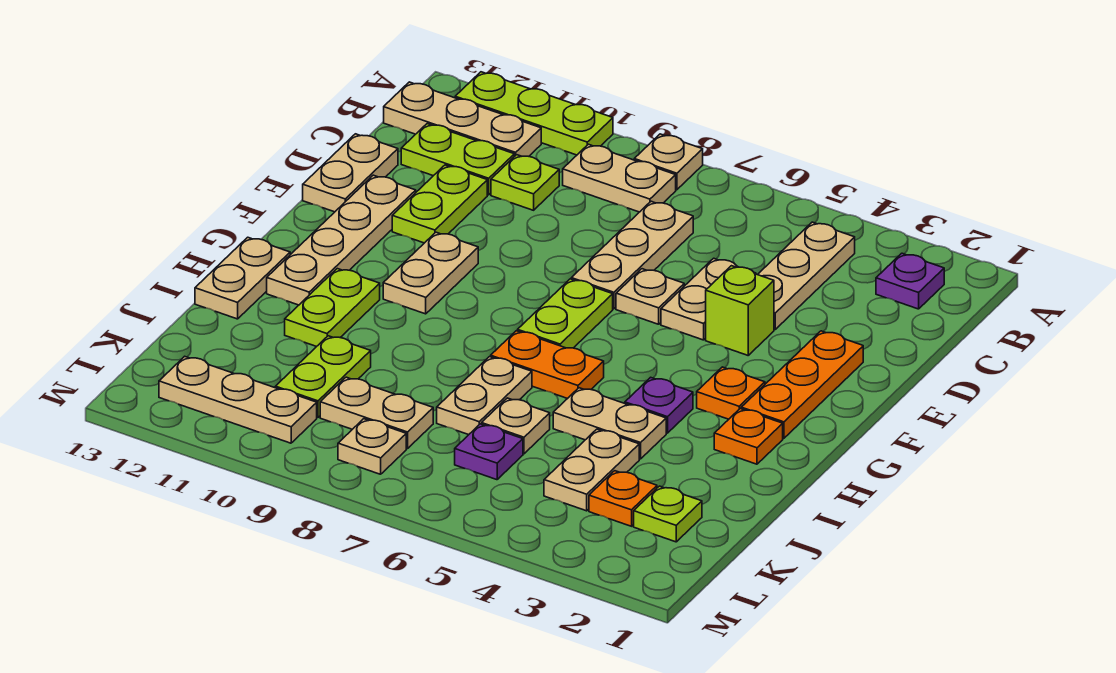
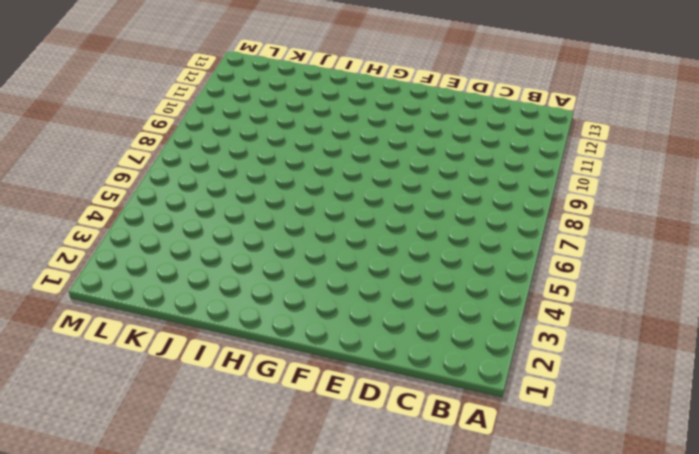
none -> tan 1x1 plate [634,134,703,190]
none -> lime 1x3 plate [455,72,613,155]
none -> purple 1x1 plate [876,253,944,309]
none -> tan 1x3 plate [758,222,855,330]

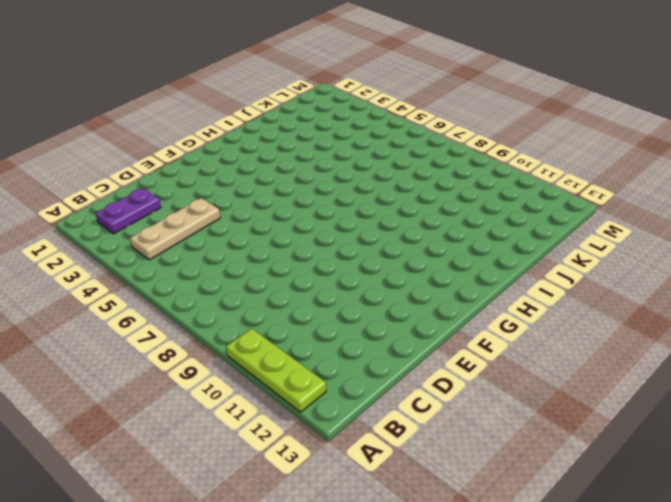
purple 1x2 plate [95,188,161,234] -> purple 1x1 plate [876,253,944,309]
none -> tan 1x1 plate [634,134,703,190]
none -> tan 1x2 plate [563,144,676,212]
none -> tan 1x3 plate [384,82,541,157]
none -> tan 1x3 plate [571,201,693,309]

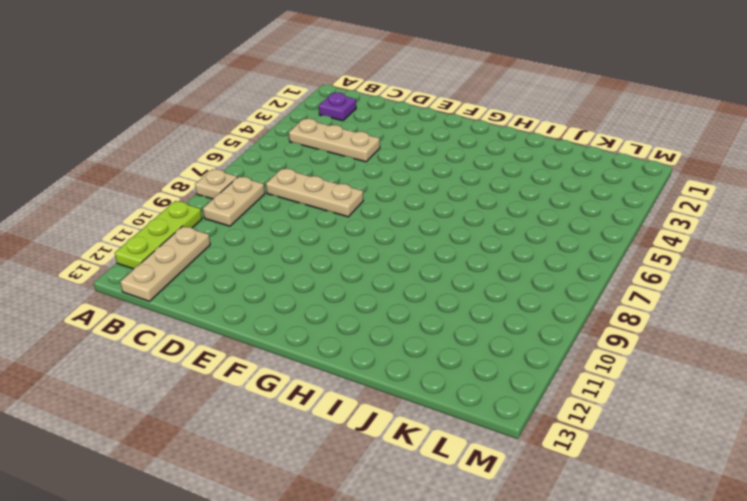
none -> lime 1x1 plate [491,155,559,210]
none -> lime 1x2 plate [401,124,514,195]
none -> tan 1x2 plate [661,258,756,340]
none -> lime 1x2 plate [392,165,487,243]

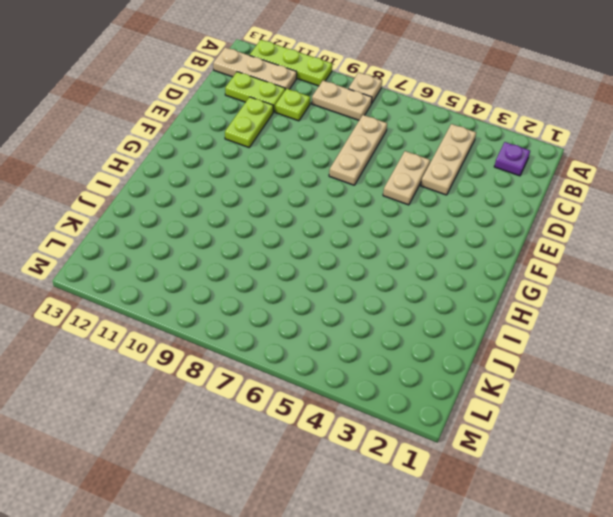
none -> tan 1x2 plate [303,134,398,212]
none -> orange 1x3 plate [741,331,863,438]
none -> lime 1x1 brick [706,266,774,355]
none -> tan 1x1 plate [616,269,684,324]

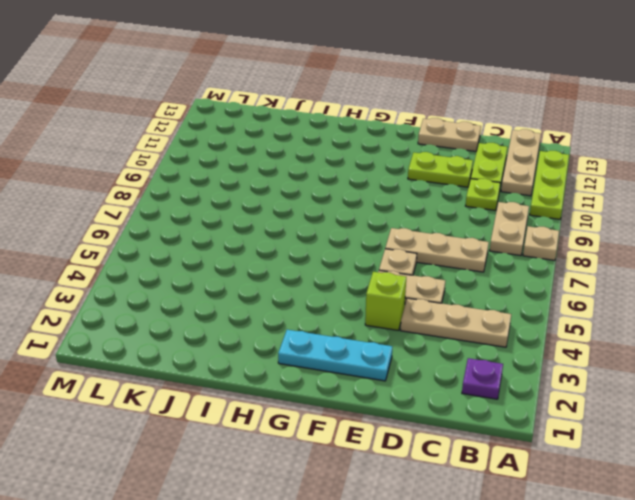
cyan 1x3 plate [278,330,392,381] -> orange 1x3 plate [741,331,863,438]
none -> tan 1x4 plate [267,175,416,305]
none -> lime 1x2 plate [518,279,613,348]
none -> tan 1x2 plate [383,232,478,314]
none -> orange 1x1 plate [697,367,765,419]

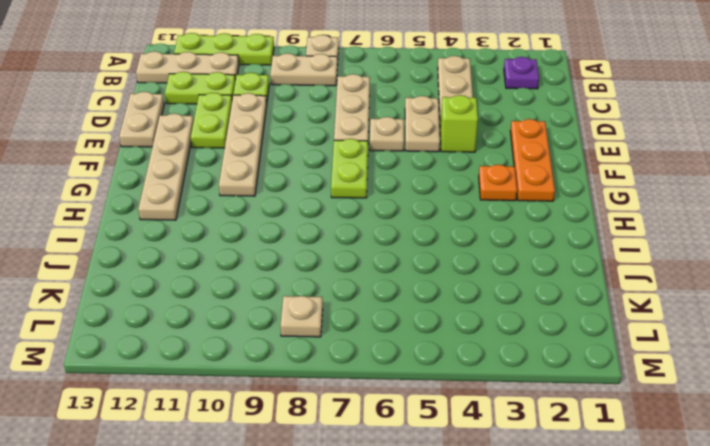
tan 1x4 plate [219,93,267,196] -> tan 1x2 plate [383,232,478,314]
none -> orange 1x1 plate [714,409,783,464]
none -> purple 1x1 plate [625,377,693,433]
none -> orange 1x2 plate [491,331,604,399]
none -> lime 1x2 plate [285,269,380,347]

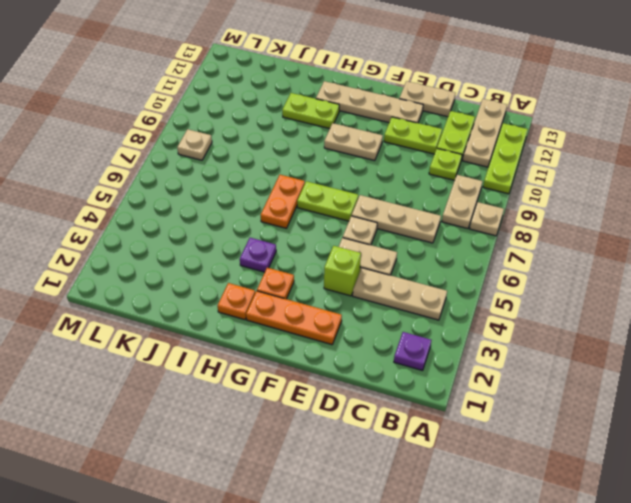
none -> tan 1x2 plate [195,237,290,319]
none -> tan 1x2 plate [553,388,666,459]
none -> tan 1x2 plate [437,357,532,435]
none -> tan 1x2 plate [544,429,639,511]

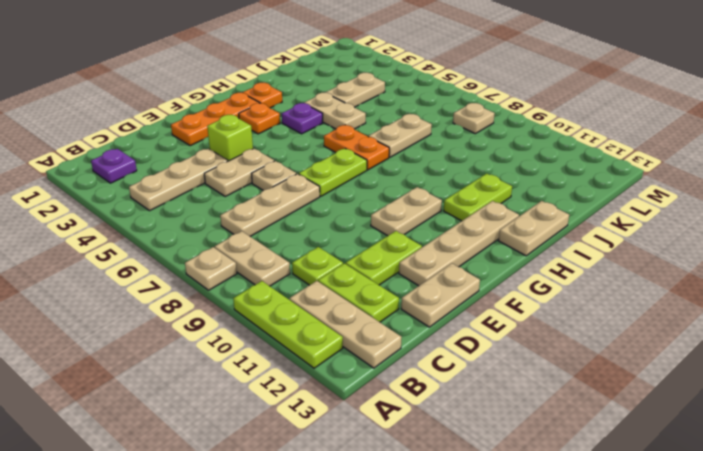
none -> tan 1x1 plate [482,398,550,454]
none -> lime 1x2 plate [275,336,371,417]
none -> lime 1x1 plate [634,486,702,542]
none -> orange 1x1 plate [589,471,657,526]

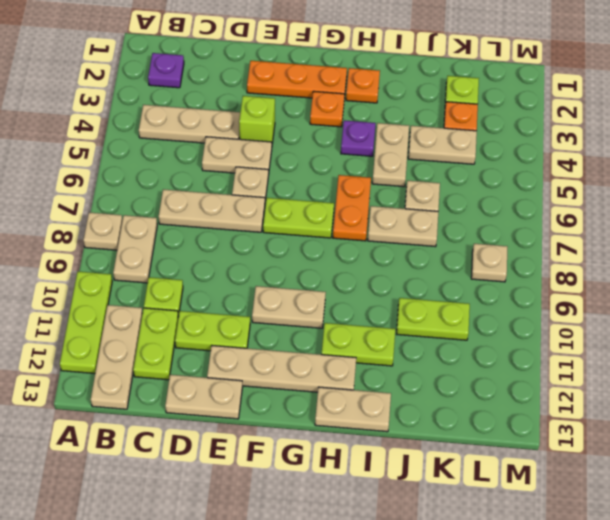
none -> purple 1x1 plate [455,424,523,480]
none -> tan 1x2 plate [320,377,433,449]
none -> tan 1x3 plate [159,356,317,443]

